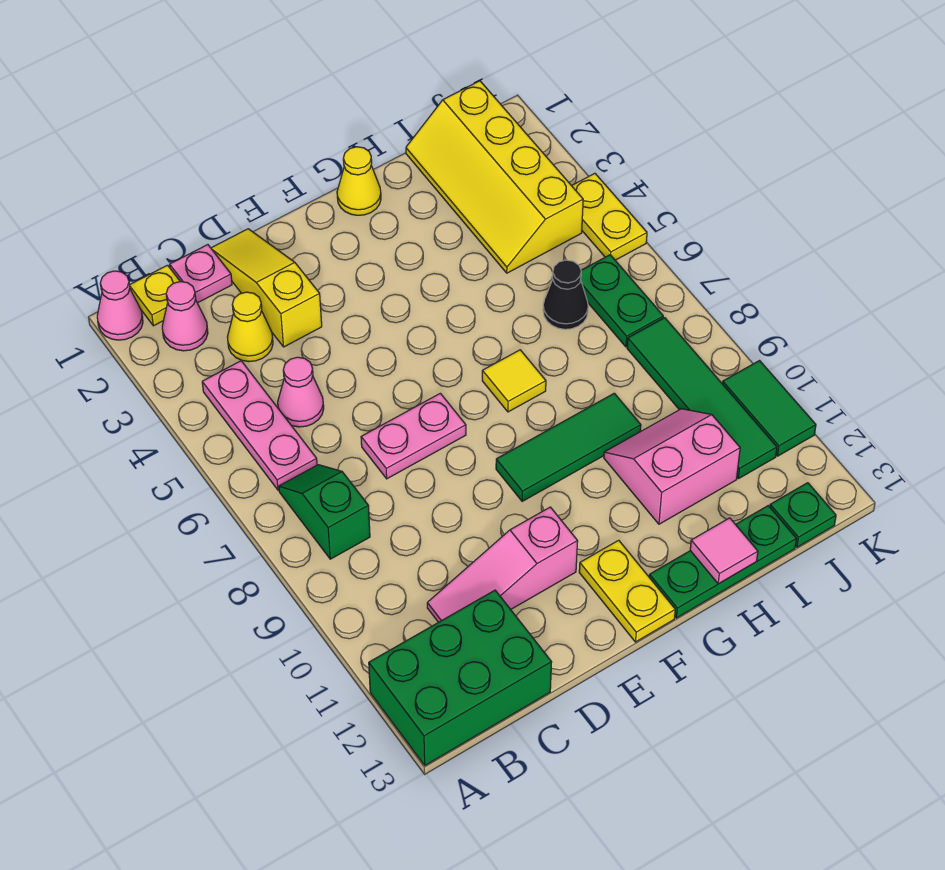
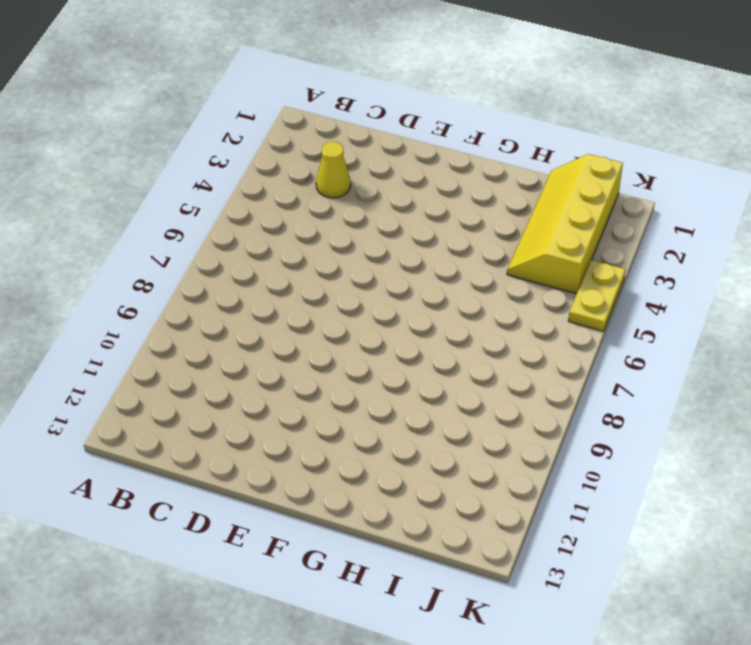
none -> pink 1x1 cone [97,271,143,340]
none -> green 2x3 brick [369,590,552,765]
none -> yellow 1x1 plate [130,265,180,326]

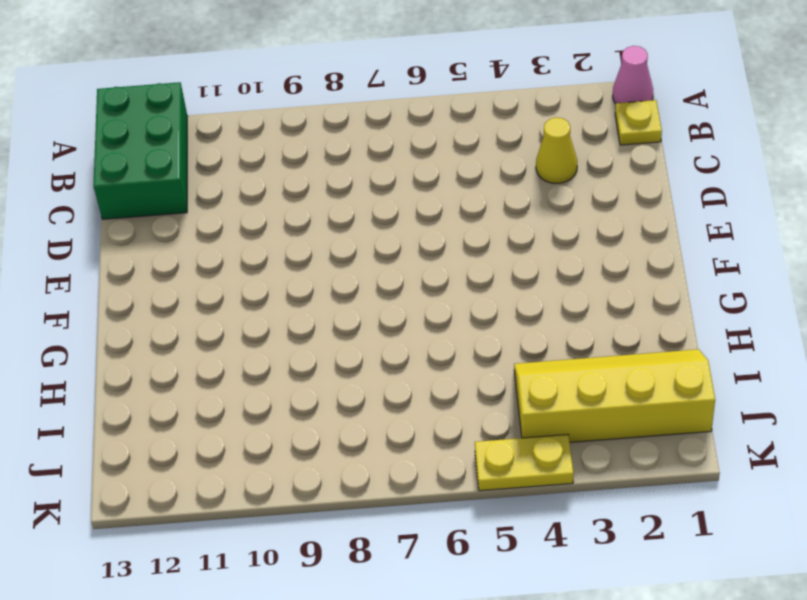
none -> pink 1x1 cone [162,281,208,351]
none -> pink 1x3 plate [202,361,317,490]
none -> green 1x2 slope [279,465,370,559]

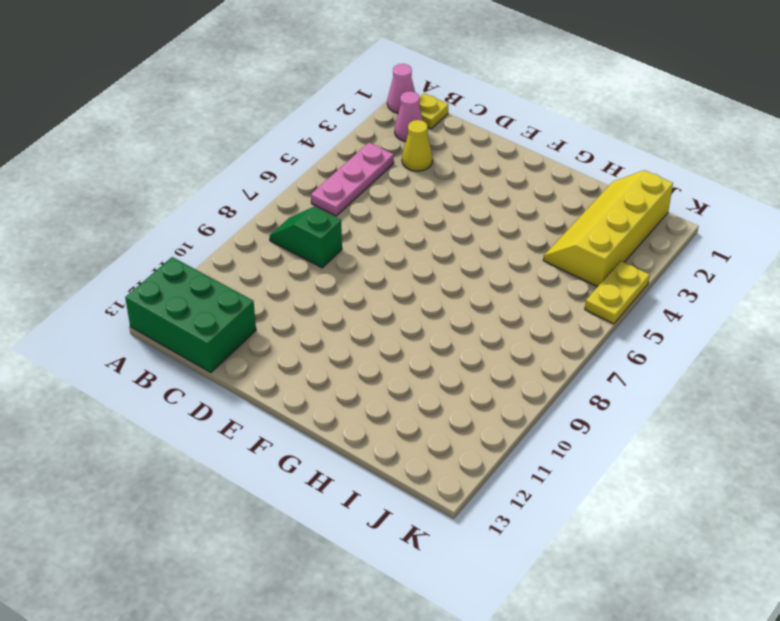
green 1x2 slope [269,207,342,268] -> green 1x2 slope turned to [279,465,370,559]
none -> pink 1x1 plate [170,245,232,303]
none -> pink 1x1 cone [278,357,324,427]
none -> pink 1x3 slope [427,507,578,622]

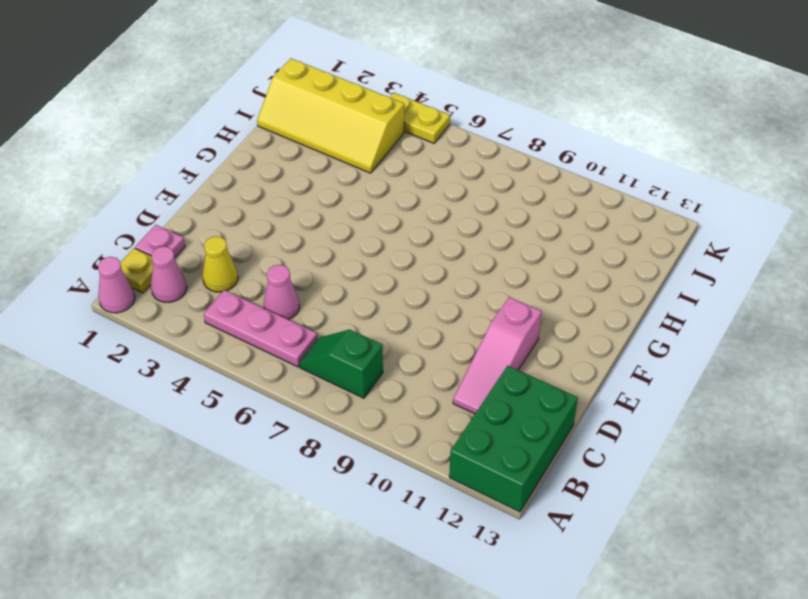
none -> yellow 1x3 slope [211,229,322,347]
none -> pink 1x2 plate [361,393,466,479]
none -> green 1x3 tile [496,393,641,501]

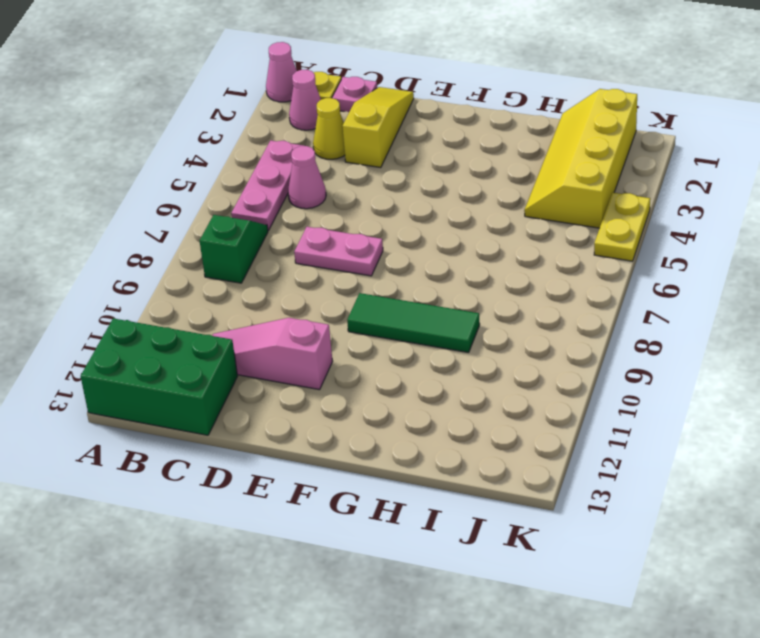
none -> yellow 1x2 plate [579,540,675,642]
none -> yellow 1x1 cone [337,147,381,215]
none -> yellow 1x1 tile [482,350,546,412]

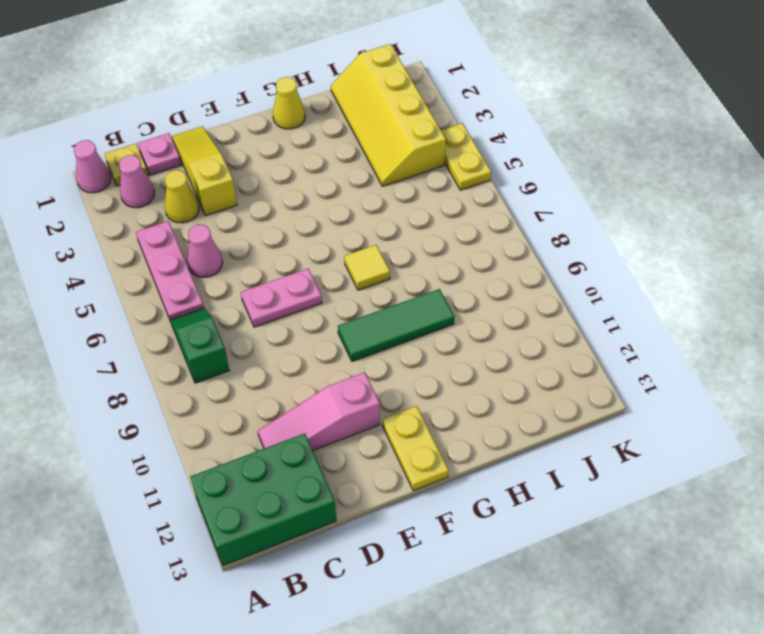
none -> green 1x3 plate [649,506,796,618]
none -> pink 2x2 slope [604,409,740,524]
none -> black 1x1 cone [543,260,588,329]

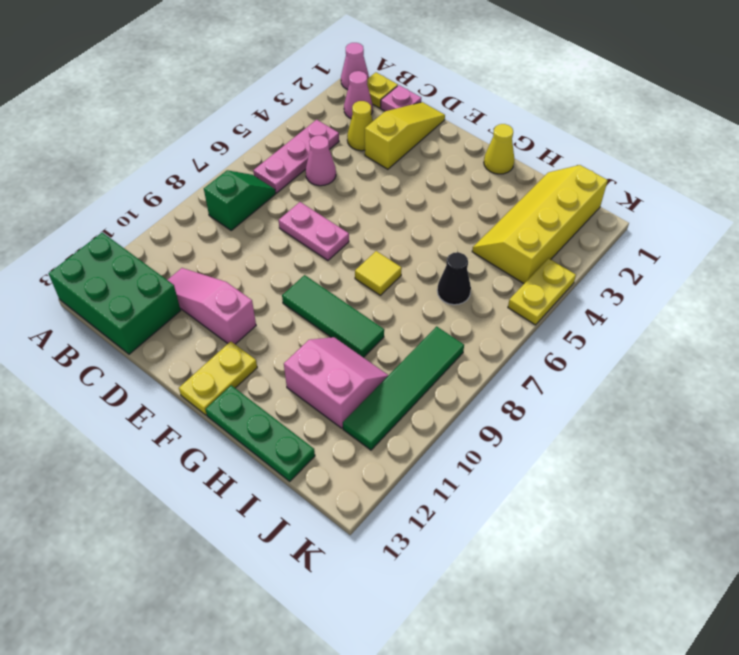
none -> green 1x2 plate [581,255,663,347]
none -> green 1x1 plate [770,483,836,547]
none -> green 1x2 tile [722,361,816,456]

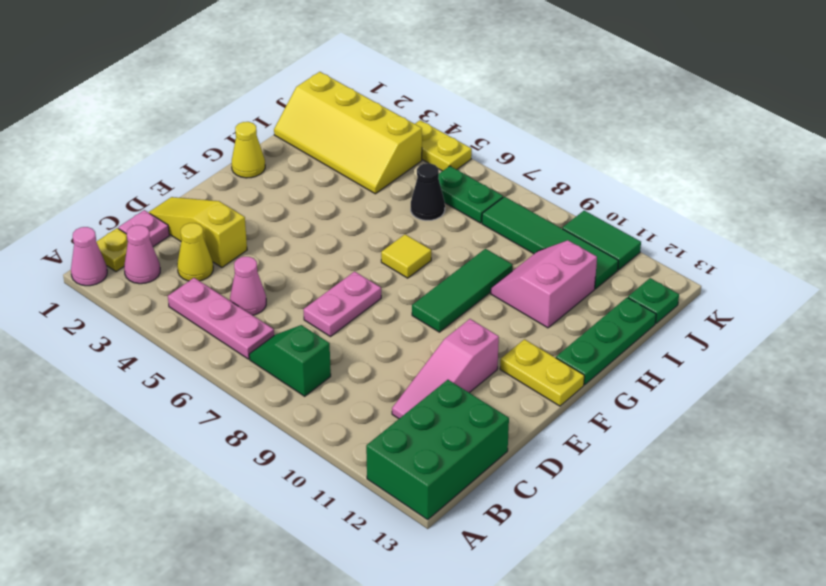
none -> pink 1x1 tile [690,518,758,584]

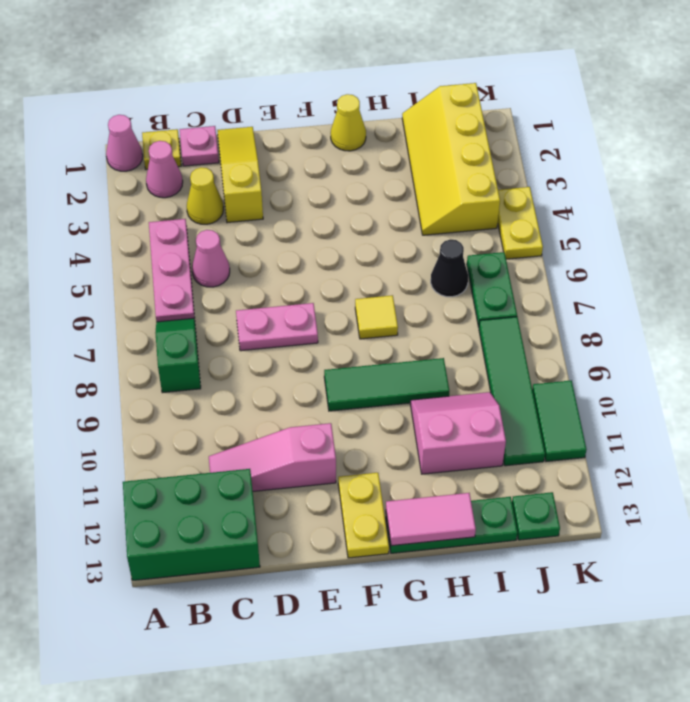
pink 1x2 tile [386,493,476,546] -> pink 1x1 tile [690,518,758,584]

